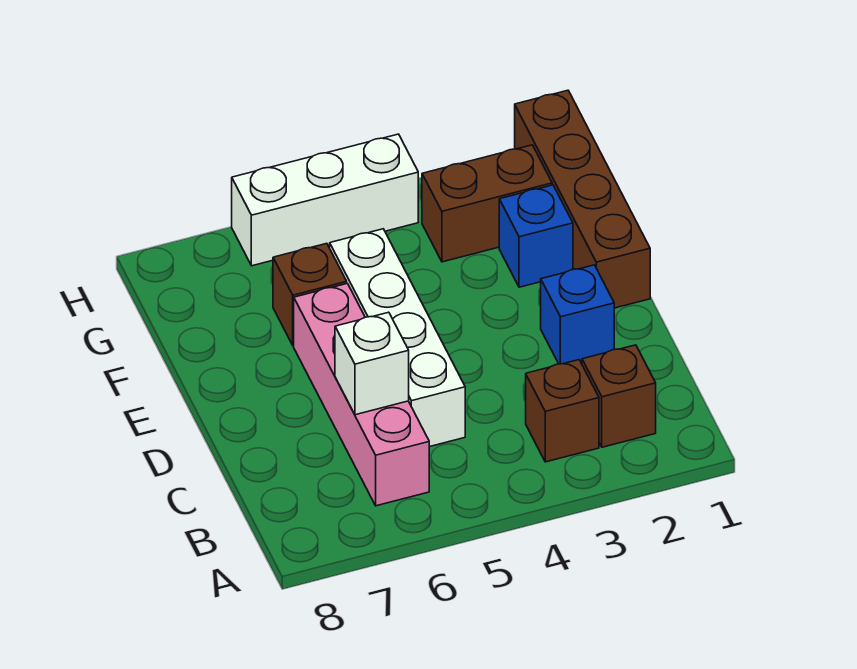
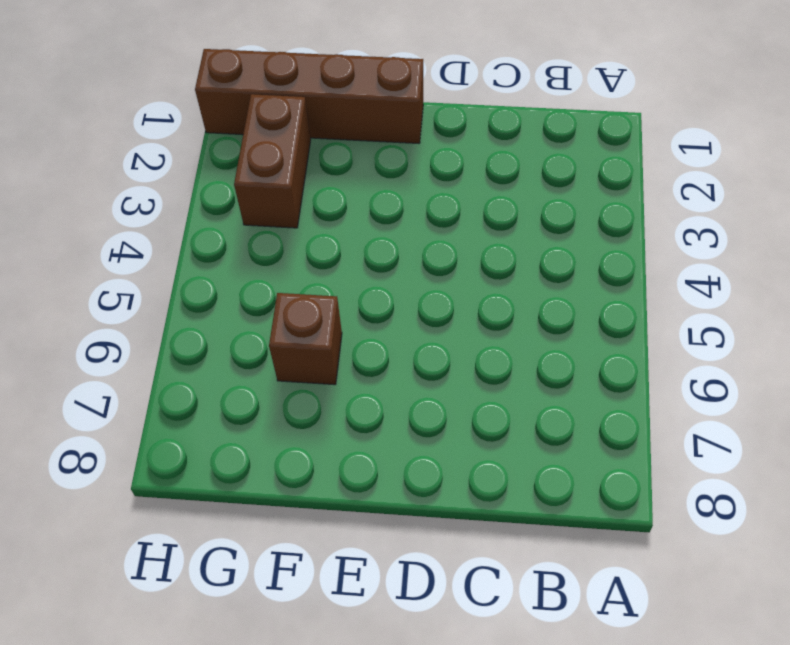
none -> brown 1x1 brick [582,345,656,447]
none -> brown 1x1 brick [526,360,599,462]

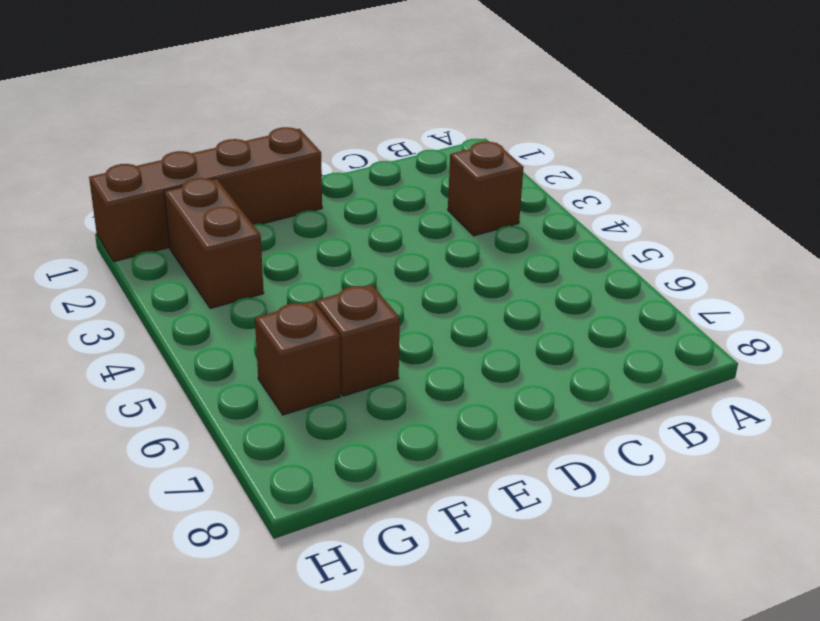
brown 1x1 brick [255,301,340,415] -> brown 1x1 brick moved to [582,345,656,447]
none -> pink 1x4 brick [294,283,429,506]
none -> white 1x4 brick [330,229,465,447]

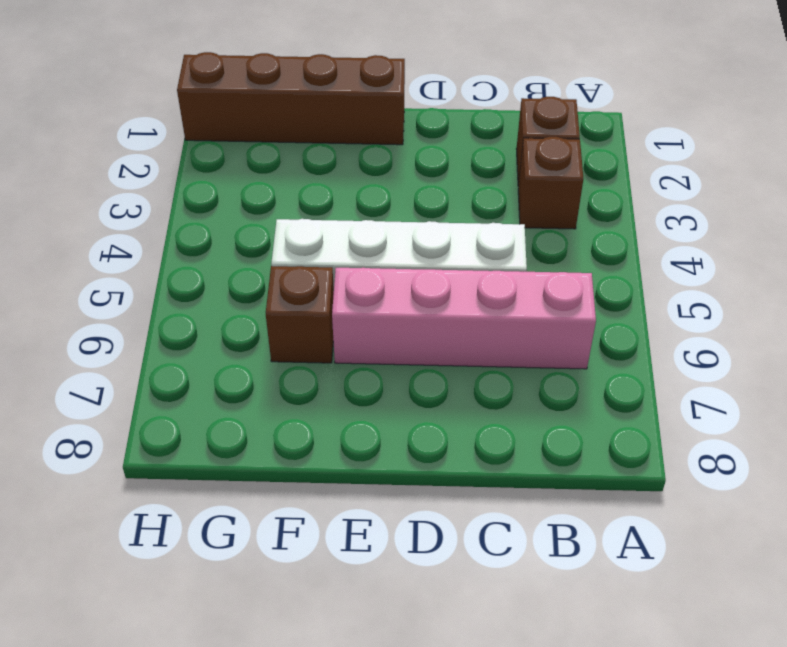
none -> blue 1x1 brick [541,265,614,364]
none -> blue 1x1 brick [499,185,573,287]

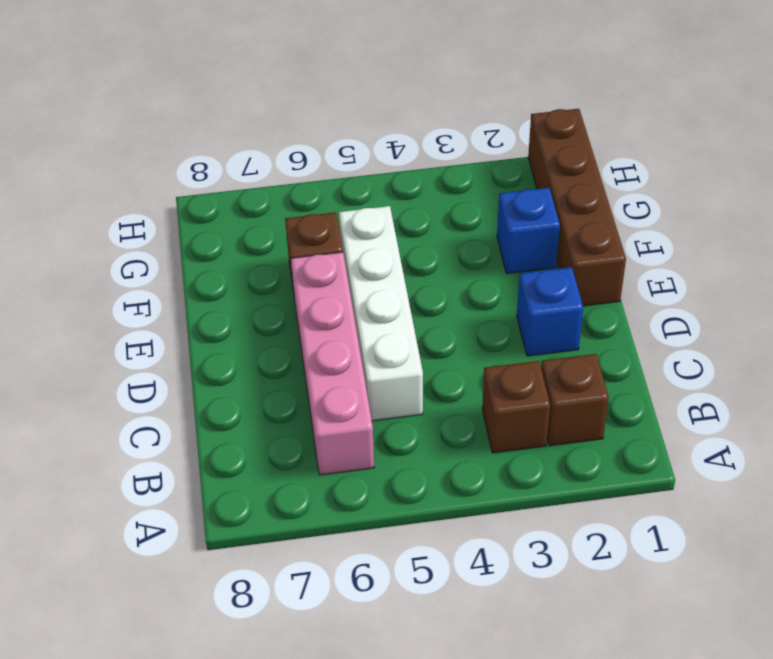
none -> brown 1x2 brick [422,145,552,262]
none -> white 1x3 brick [232,134,418,266]

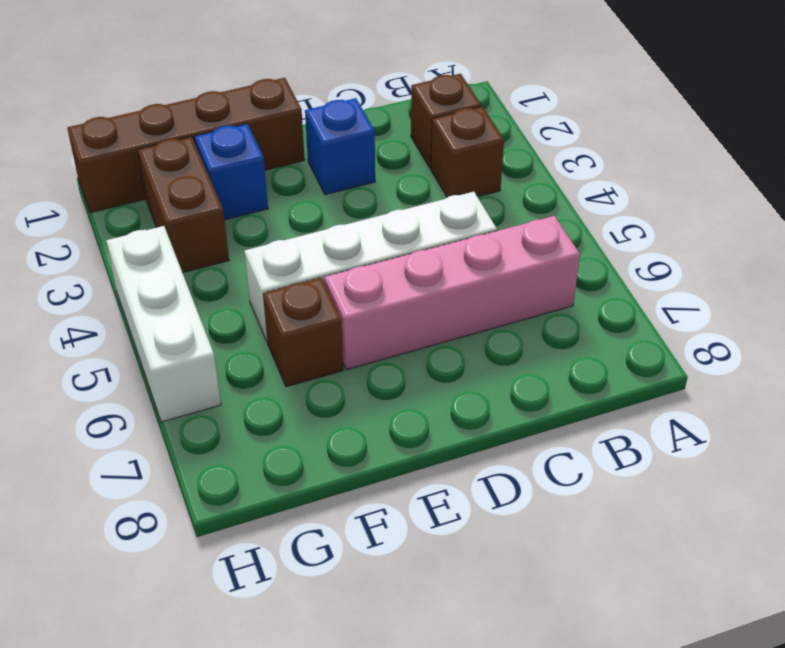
none -> white 1x1 brick [335,312,409,415]

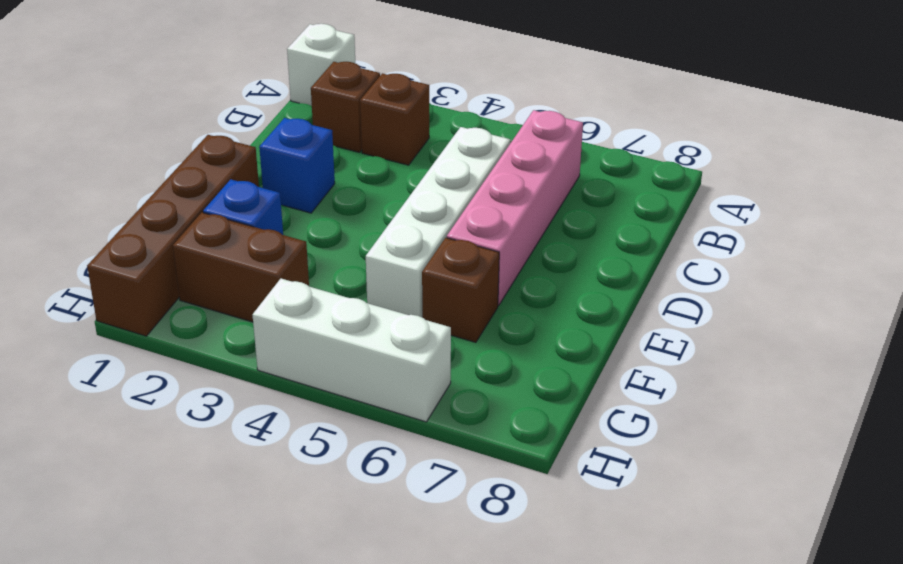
white 1x1 brick [287,24,355,106] -> white 1x1 brick moved to [335,312,409,415]

